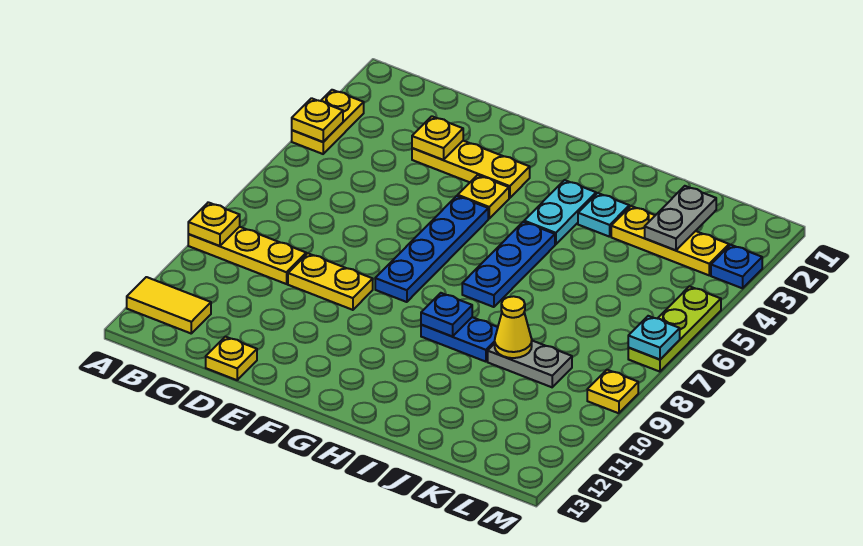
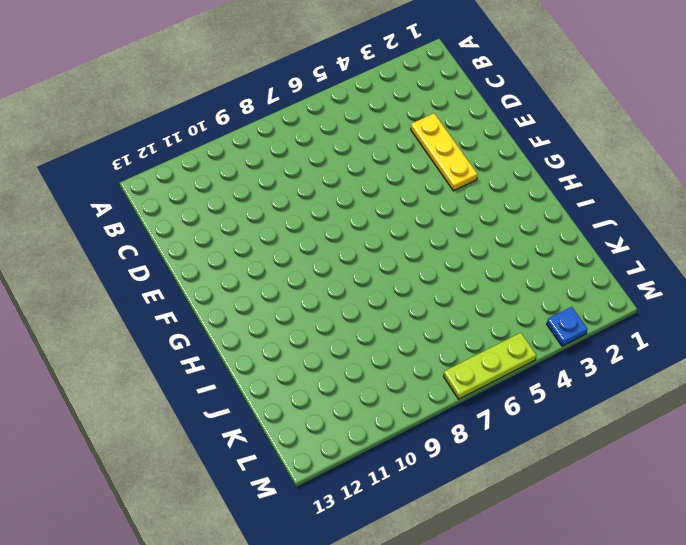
none -> yellow 1x2 plate [292,90,364,154]
none -> yellow 1x3 plate [188,227,306,284]
none -> yellow 1x2 tile [127,277,211,333]

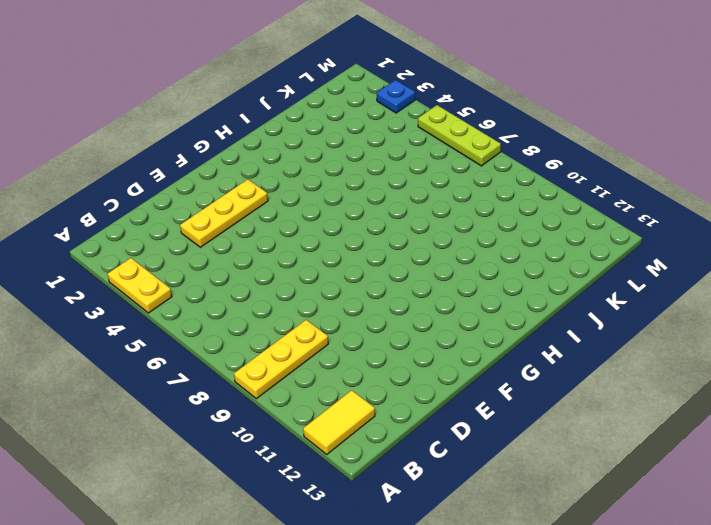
none -> yellow 1x2 plate [288,253,373,310]
none -> yellow 1x1 plate [206,337,257,380]
none -> yellow 1x1 plate [458,175,509,219]

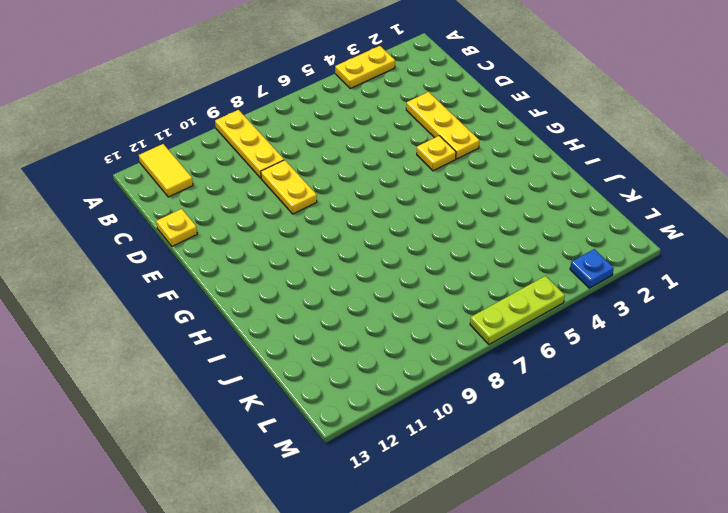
none -> blue 1x4 plate [375,196,488,302]
none -> cyan 1x2 plate [524,180,596,245]
none -> blue 1x3 plate [462,222,555,307]

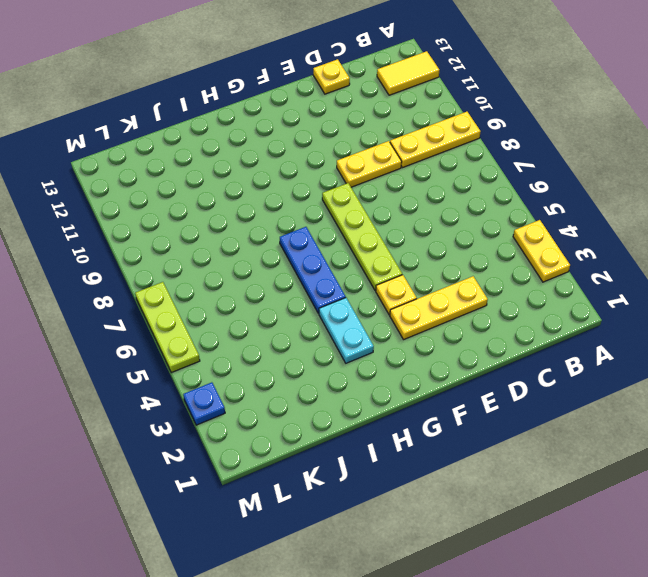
lime 1x4 plate [322,183,402,291] -> blue 1x4 plate [375,196,488,302]
none -> blue 1x2 plate [421,317,498,362]
none -> cyan 1x1 plate [578,193,629,237]
none -> yellow 1x3 plate [611,206,729,275]

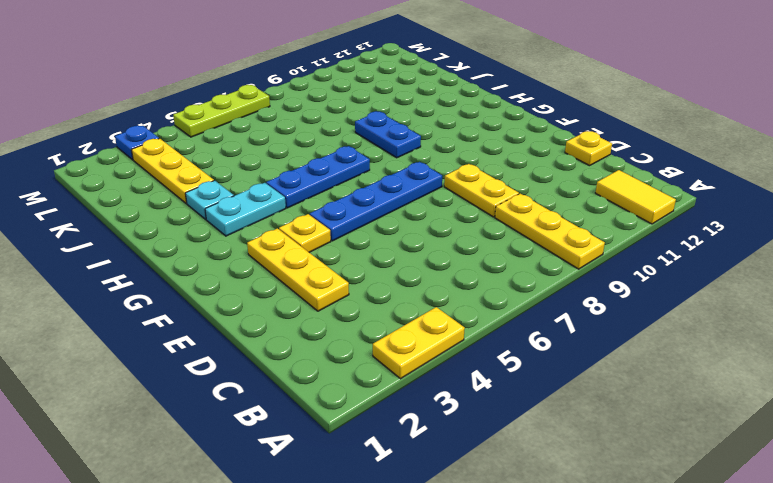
none -> grey 1x2 plate [488,341,572,387]
none -> yellow 1x1 plate [587,370,638,413]
none -> yellow 1x1 plate [292,98,343,142]

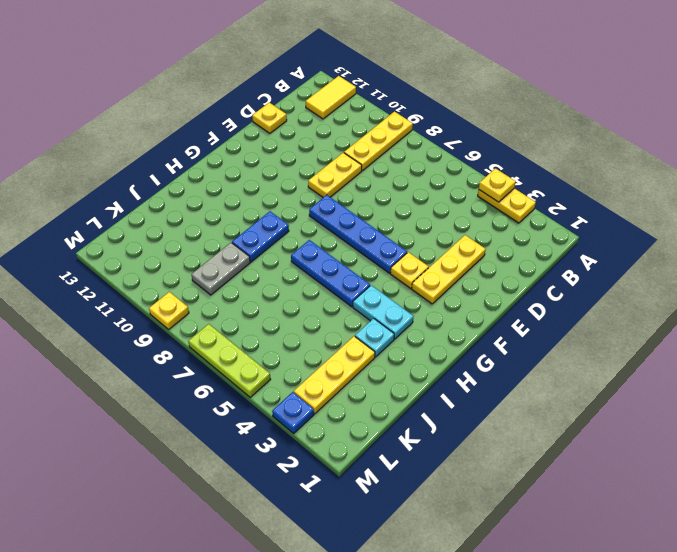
none -> yellow 1x1 plate [188,202,240,246]
none -> yellow 1x1 plate [412,116,463,160]
none -> blue 1x1 plate [421,293,472,337]

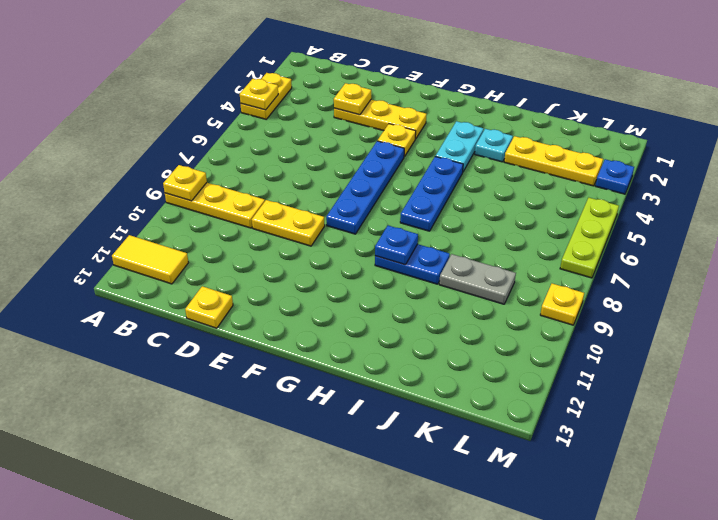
none -> yellow 1x1 cone [495,296,532,358]
none -> grey 1x2 plate [645,186,716,250]
none -> cyan 1x1 plate [628,316,680,360]

